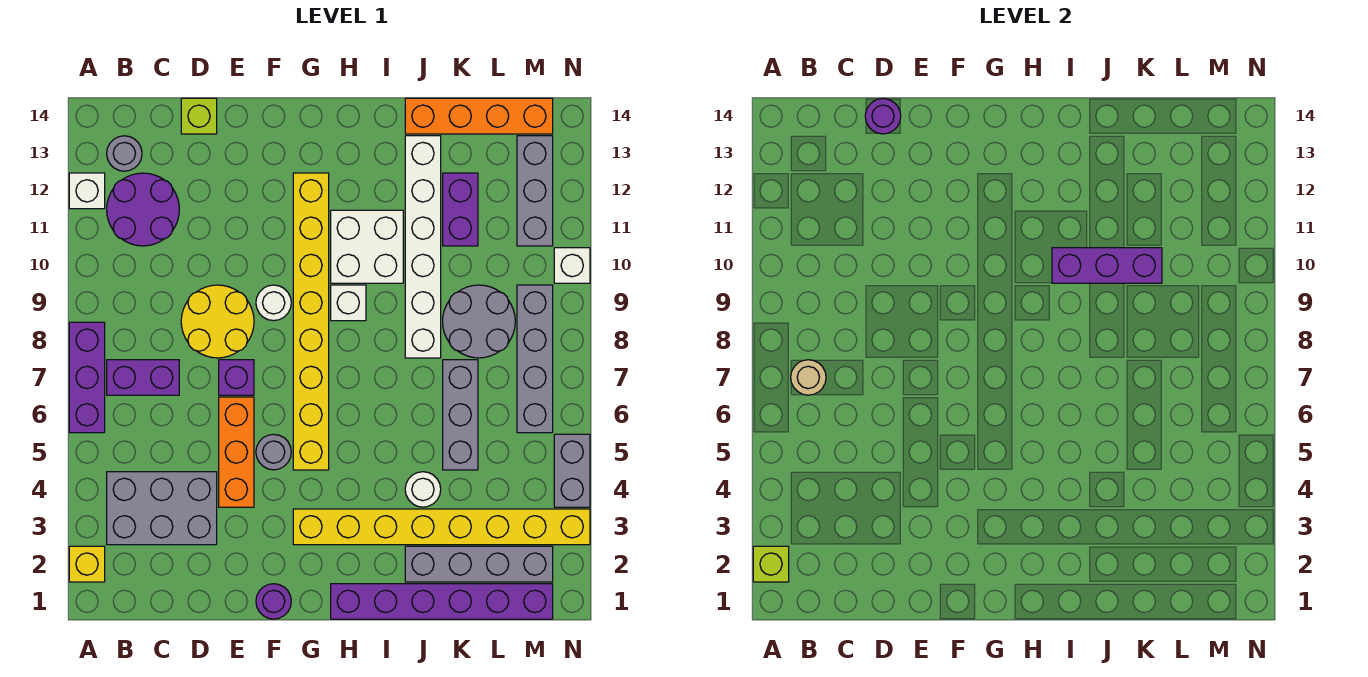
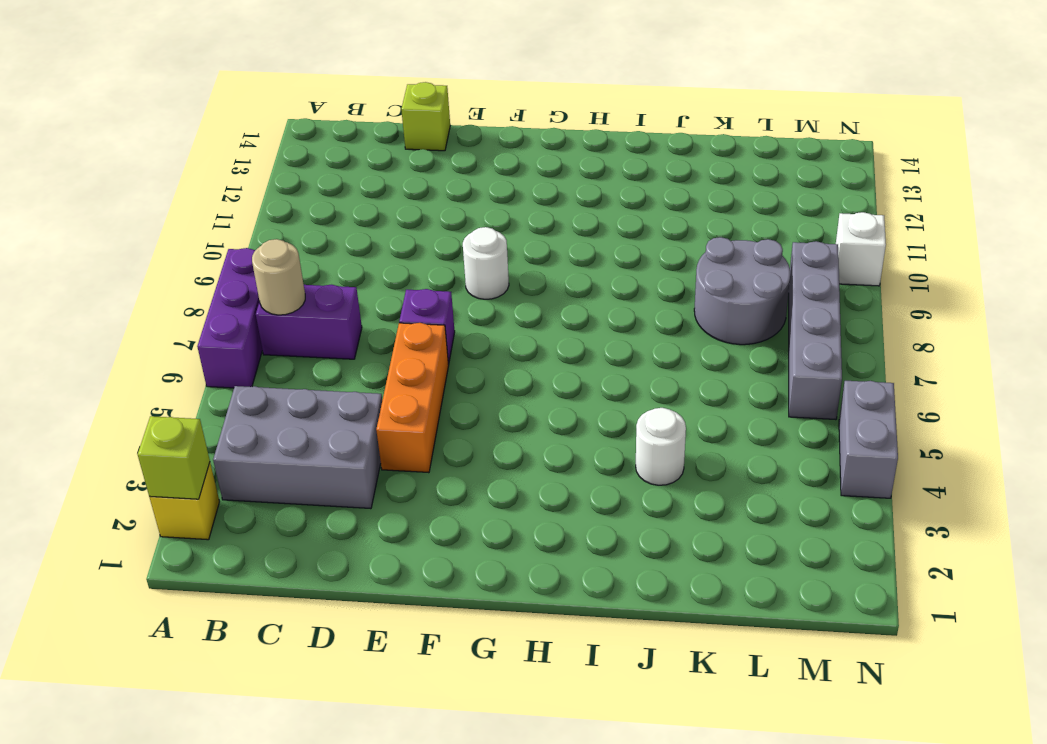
none -> white 1x1 brick [69,173,105,209]
none -> purple 2x2 round brick [107,173,179,246]
none -> grey 1x1 round brick [107,136,142,171]
none -> yellow 2x2 round brick [181,285,254,358]

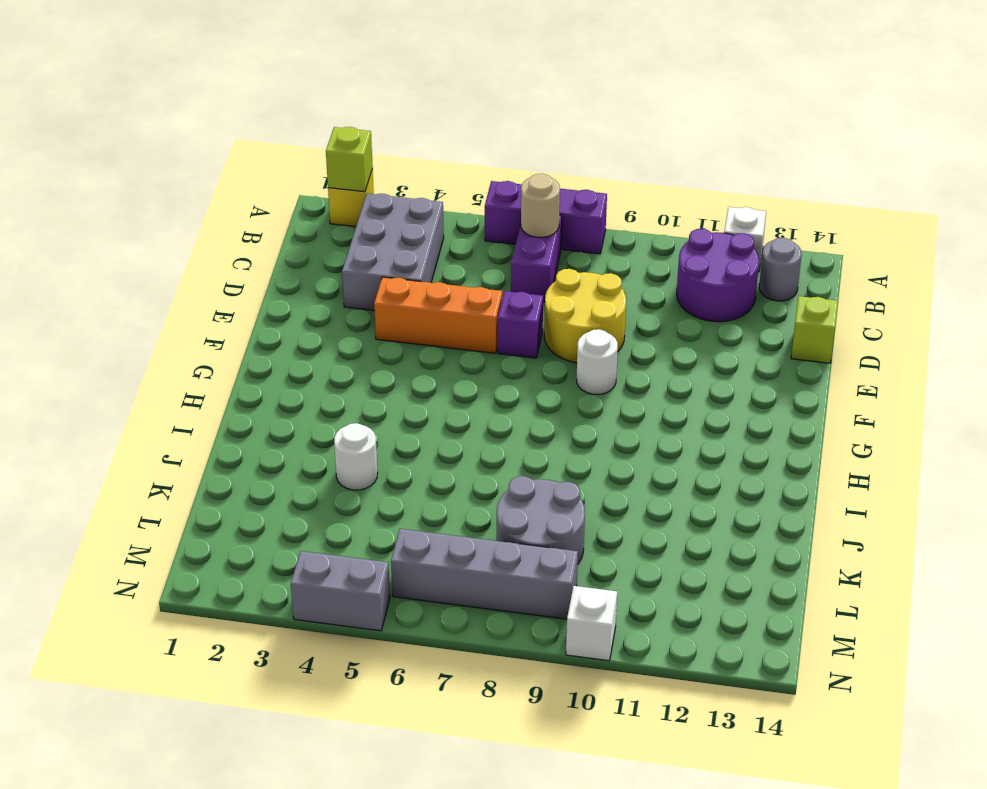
none -> purple 1x1 round brick [256,584,291,619]
none -> grey 1x1 round brick [256,434,291,470]
none -> yellow 1x8 brick [293,509,590,545]
none -> yellow 1x8 brick [293,173,329,470]

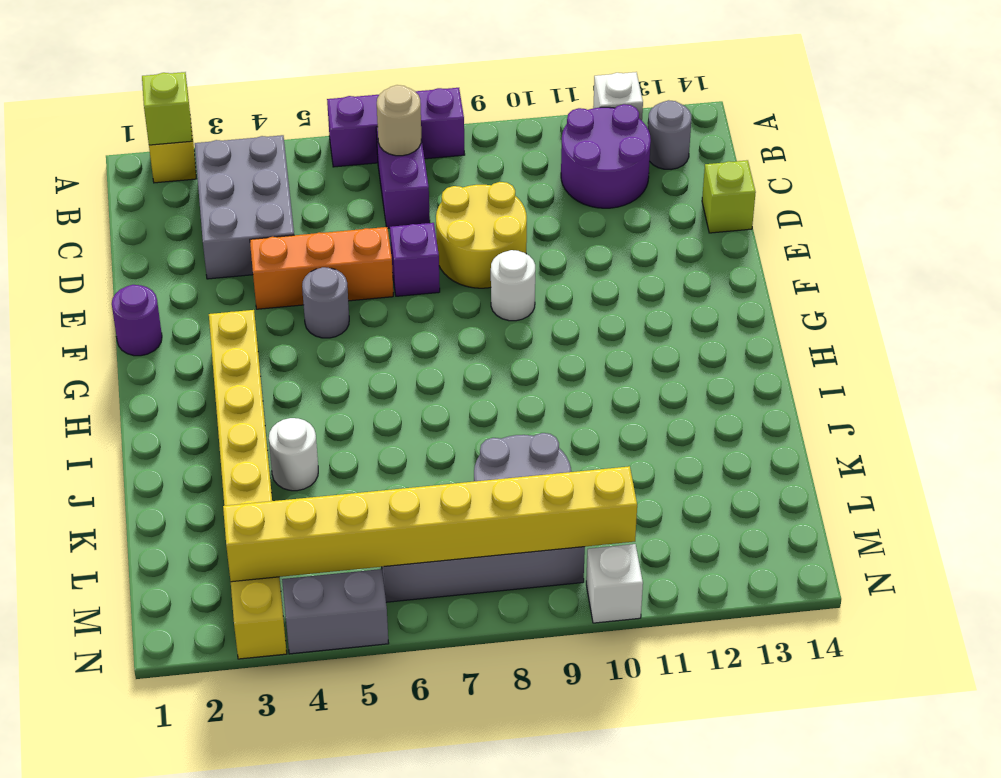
yellow 1x8 brick [223,466,637,582] -> yellow 1x8 brick moved to [293,173,329,470]
none -> purple 1x6 brick [331,584,553,619]
none -> white 1x1 brick [331,285,366,321]
none -> white 2x2 brick [331,210,403,283]
none -> grey 1x4 brick [405,546,553,582]

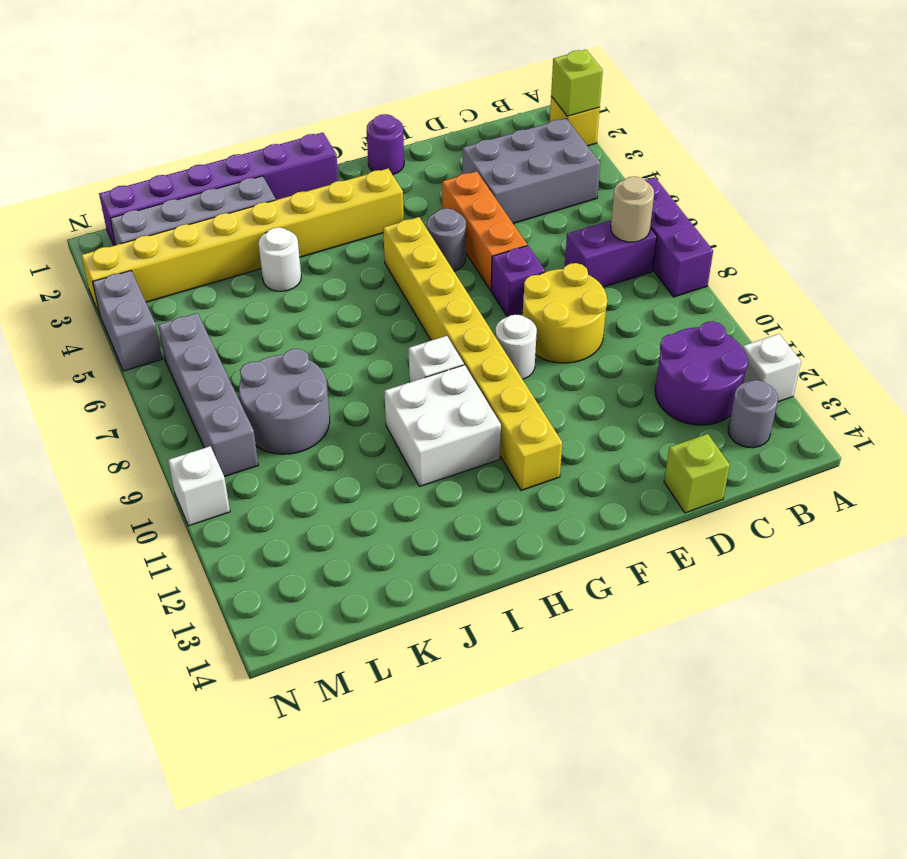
none -> white 1x6 brick [405,136,441,358]
none -> orange 1x4 brick [405,98,553,134]
none -> grey 1x3 brick [443,360,478,470]
none -> purple 1x2 brick [443,173,478,246]

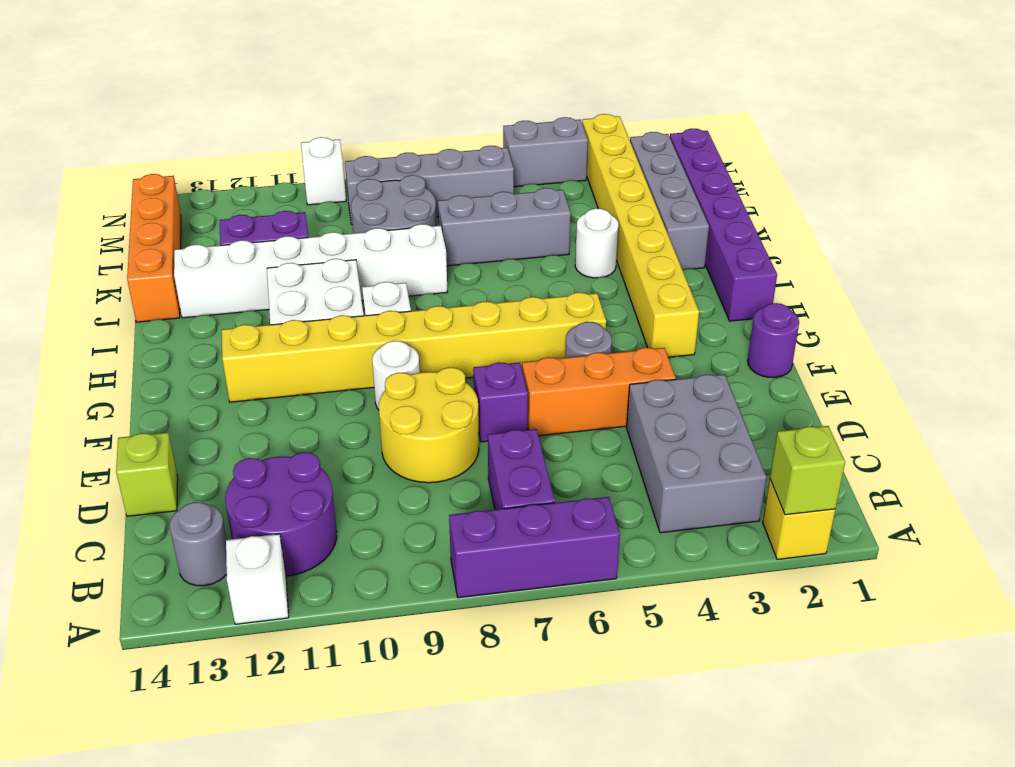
none -> grey 1x3 brick [517,136,553,246]
none -> tan 1x1 round brick [791,360,826,395]
none -> purple 1x1 round brick [865,99,901,134]
none -> purple 1x3 brick [1052,248,1162,283]

